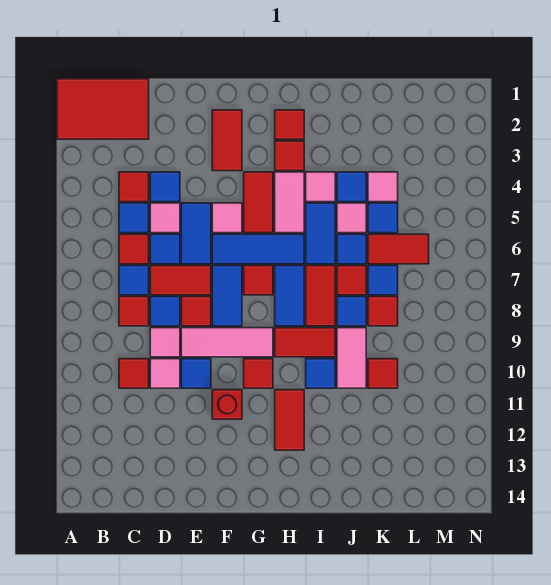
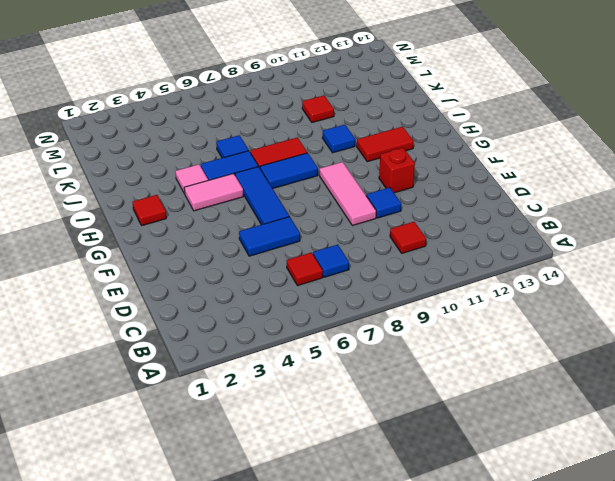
none -> red 2x3 tile [57,79,149,139]
none -> red 1x1 tile [119,172,149,202]
none -> blue 1x1 tile [119,203,149,233]
none -> red 1x1 tile [119,296,149,326]

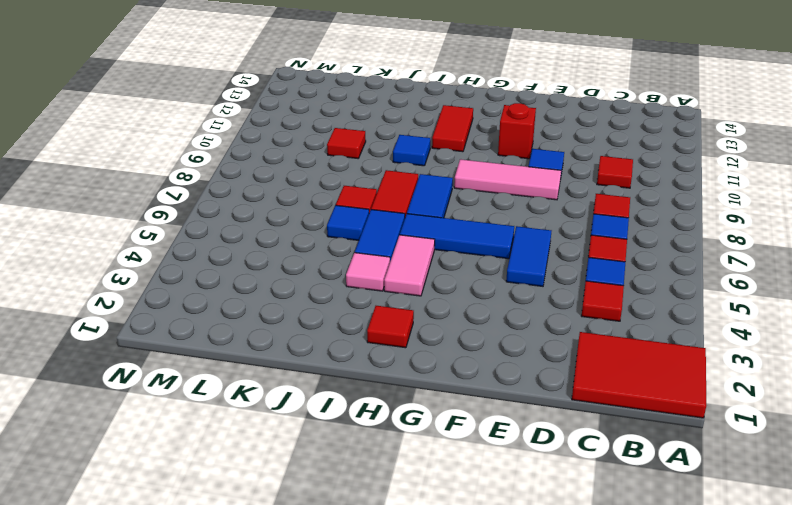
none -> blue 1x1 tile [150,172,180,202]
none -> pink 1x1 tile [150,203,180,233]
none -> blue 1x1 tile [150,234,180,264]
none -> red 1x2 tile [150,265,211,295]

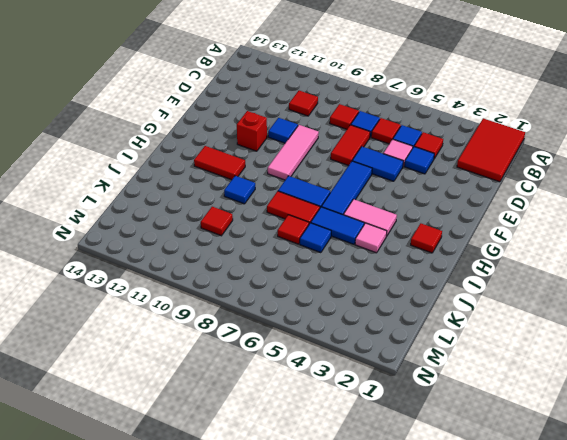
none -> blue 1x1 tile [150,234,180,264]
none -> blue 1x1 tile [150,296,180,326]
none -> pink 1x1 tile [150,328,180,357]
none -> pink 1x1 tile [150,359,180,388]

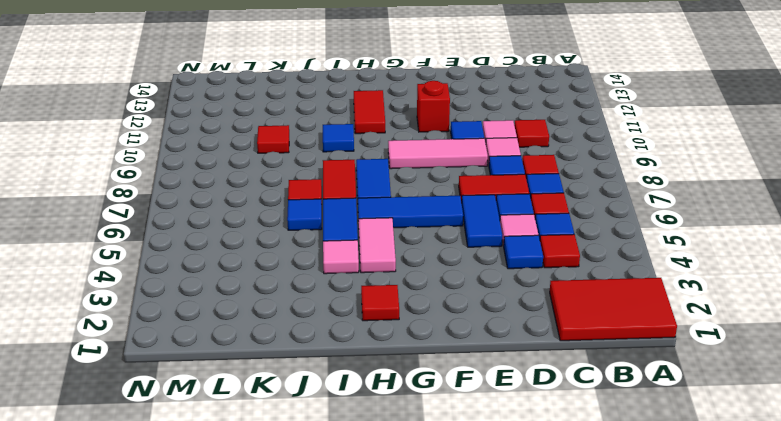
none -> red 1x1 tile [181,296,211,326]
none -> red 1x2 tile [212,110,242,171]
none -> pink 1x1 tile [212,203,242,233]
none -> blue 1x2 tile [212,265,242,326]

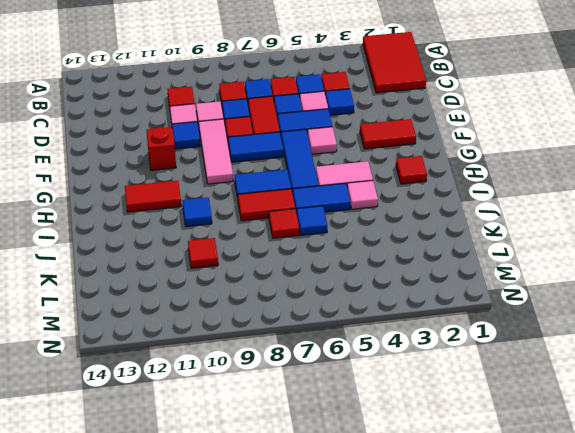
none -> red 1x2 tile [244,172,273,233]
none -> red 1x1 tile [244,265,273,295]
none -> red 1x1 tile [244,359,273,388]
none -> red 1x1 tile [275,141,304,171]

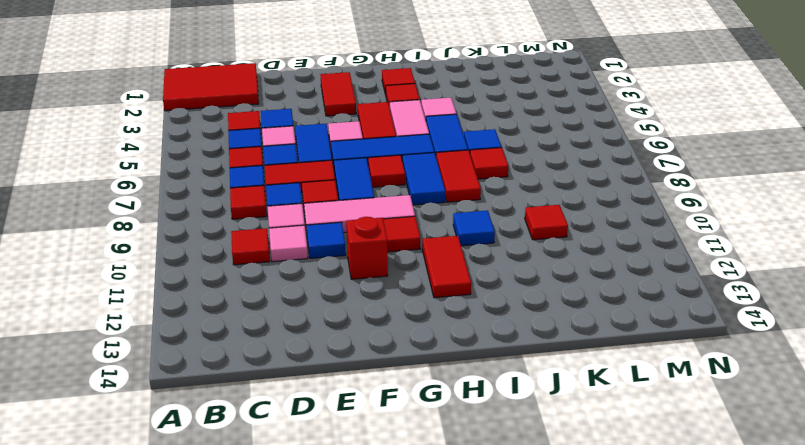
none -> red 1x2 tile [275,328,335,357]
none -> blue 1x1 tile [337,172,366,202]
none -> pink 1x1 tile [337,203,366,233]
none -> blue 1x1 tile [337,296,366,326]

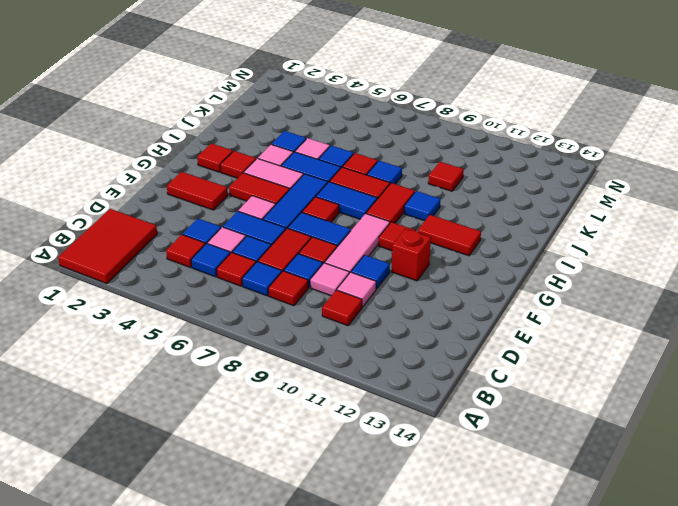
none -> pink 1x2 tile [337,328,366,388]
none -> pink 1x1 tile [368,172,398,202]
none -> blue 1x1 tile [368,203,398,233]
none -> red 1x2 tile [368,234,429,264]

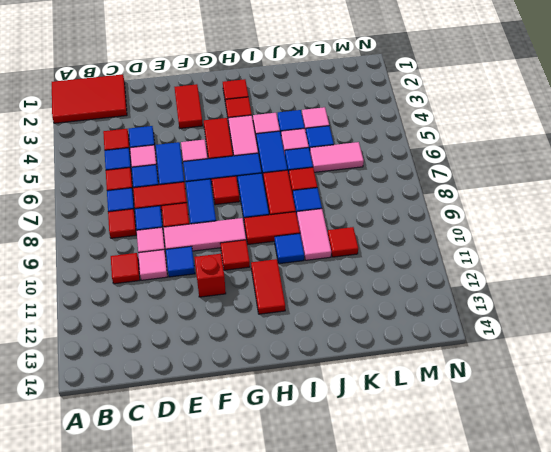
pink 1x2 tile [310,142,364,172] -> red 1x2 tile [368,234,429,264]
none -> blue 1x1 tile [368,265,398,295]
none -> red 1x1 tile [368,296,398,326]

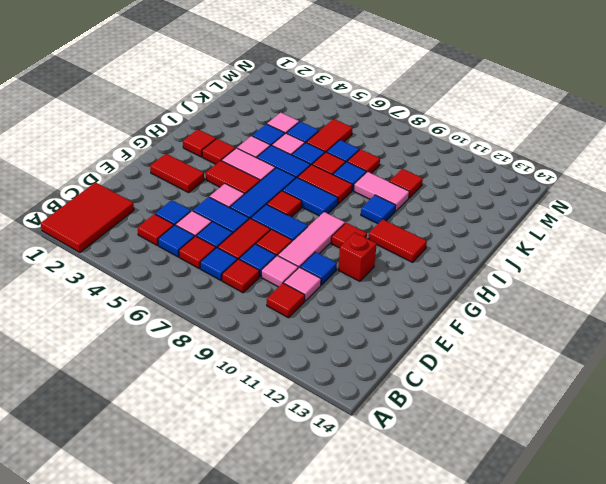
none -> red 1x2 tile [275,328,335,357]

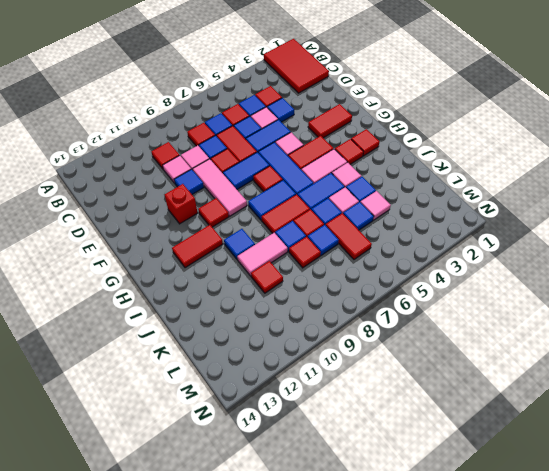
none -> red 1x2 tile [275,328,335,357]

